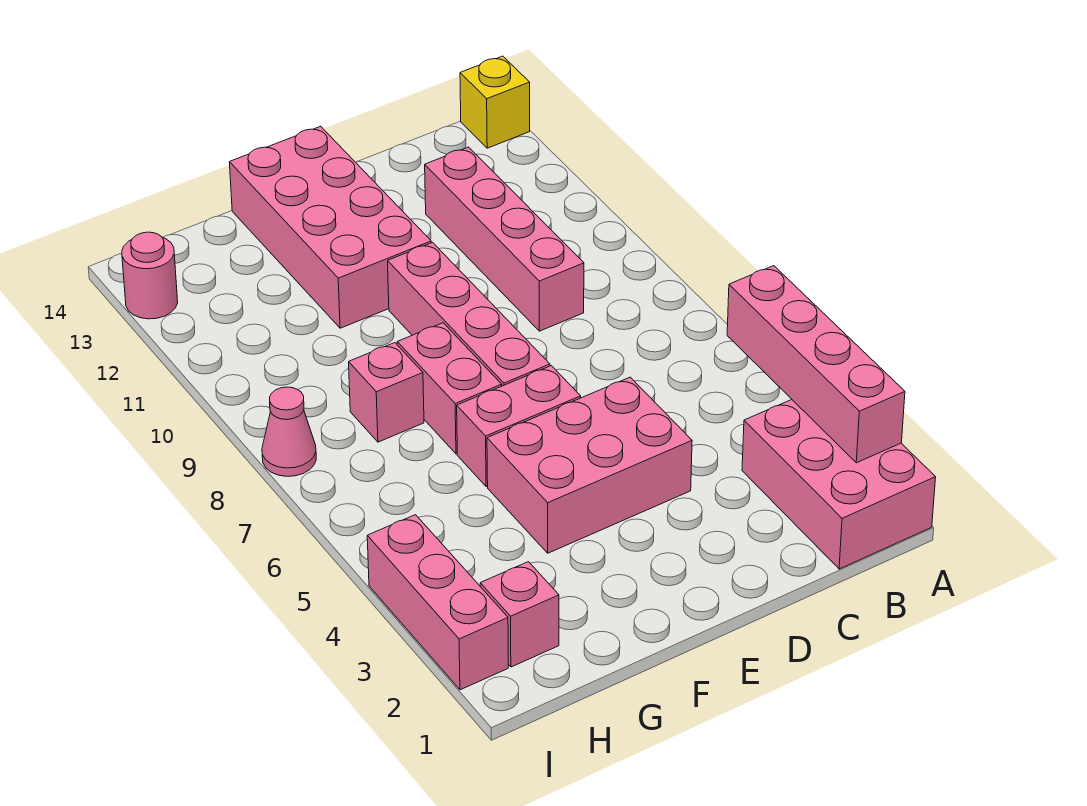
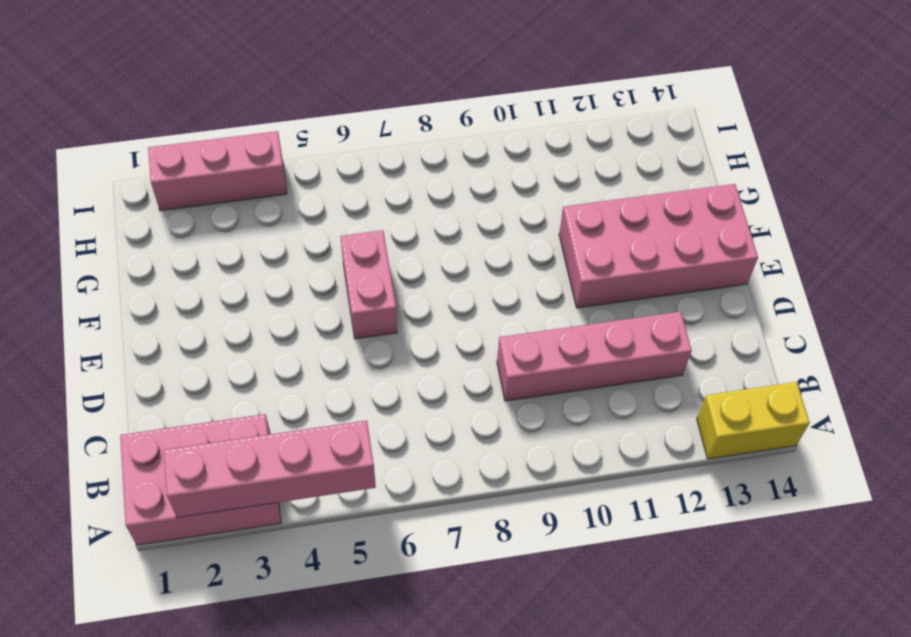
yellow 1x2 brick [697,382,810,459] -> yellow 1x1 brick [460,56,530,148]
none -> pink 2x3 brick [487,377,692,553]
none -> pink 1x4 brick [388,243,550,386]
none -> pink 1x2 brick [397,323,502,454]

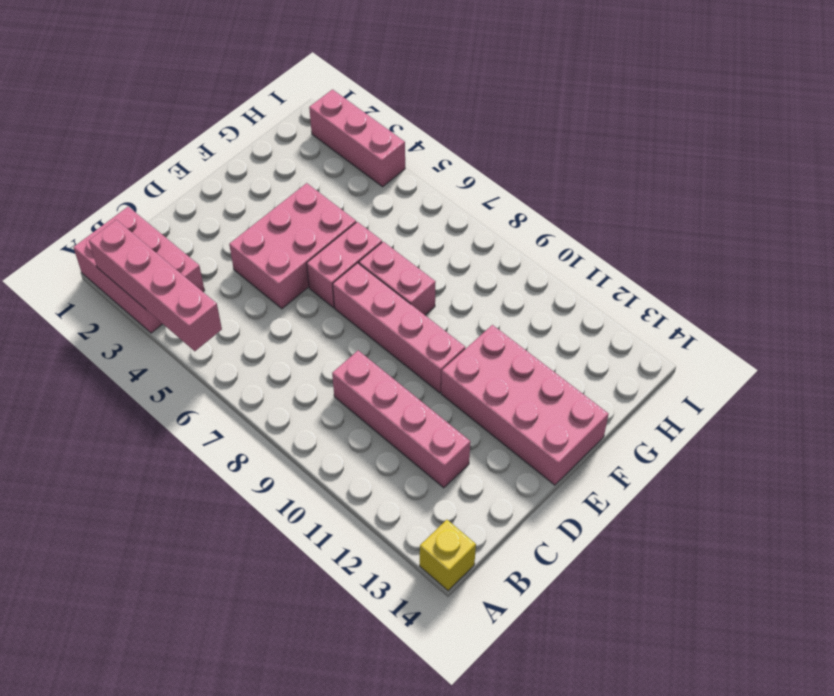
none -> pink 1x1 brick [349,343,424,442]
none -> pink 1x1 brick [480,562,559,667]
none -> pink 1x1 cone [262,387,316,476]

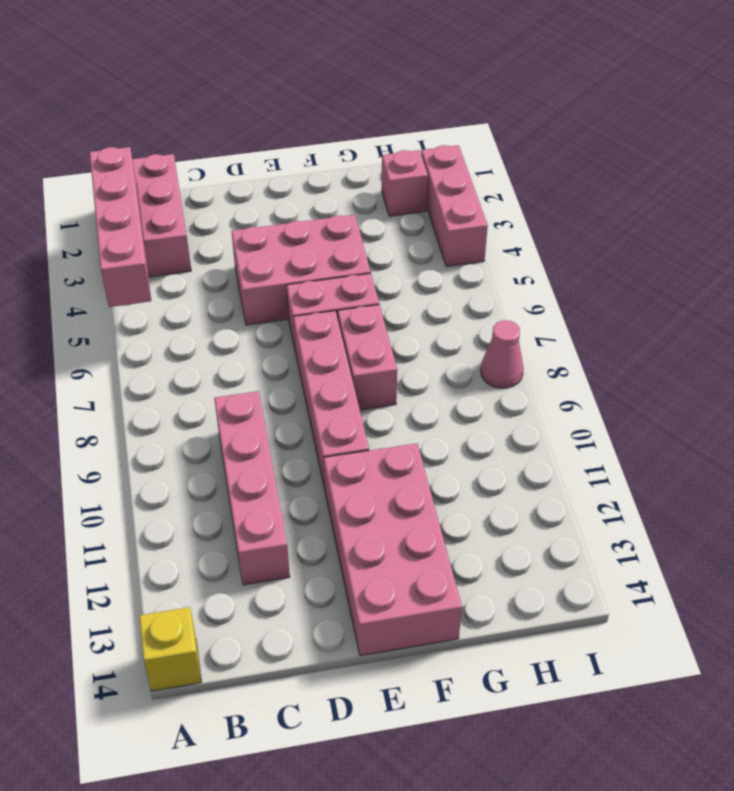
none -> pink 1x1 brick [349,343,424,442]
none -> pink 1x1 round brick [122,232,178,319]

